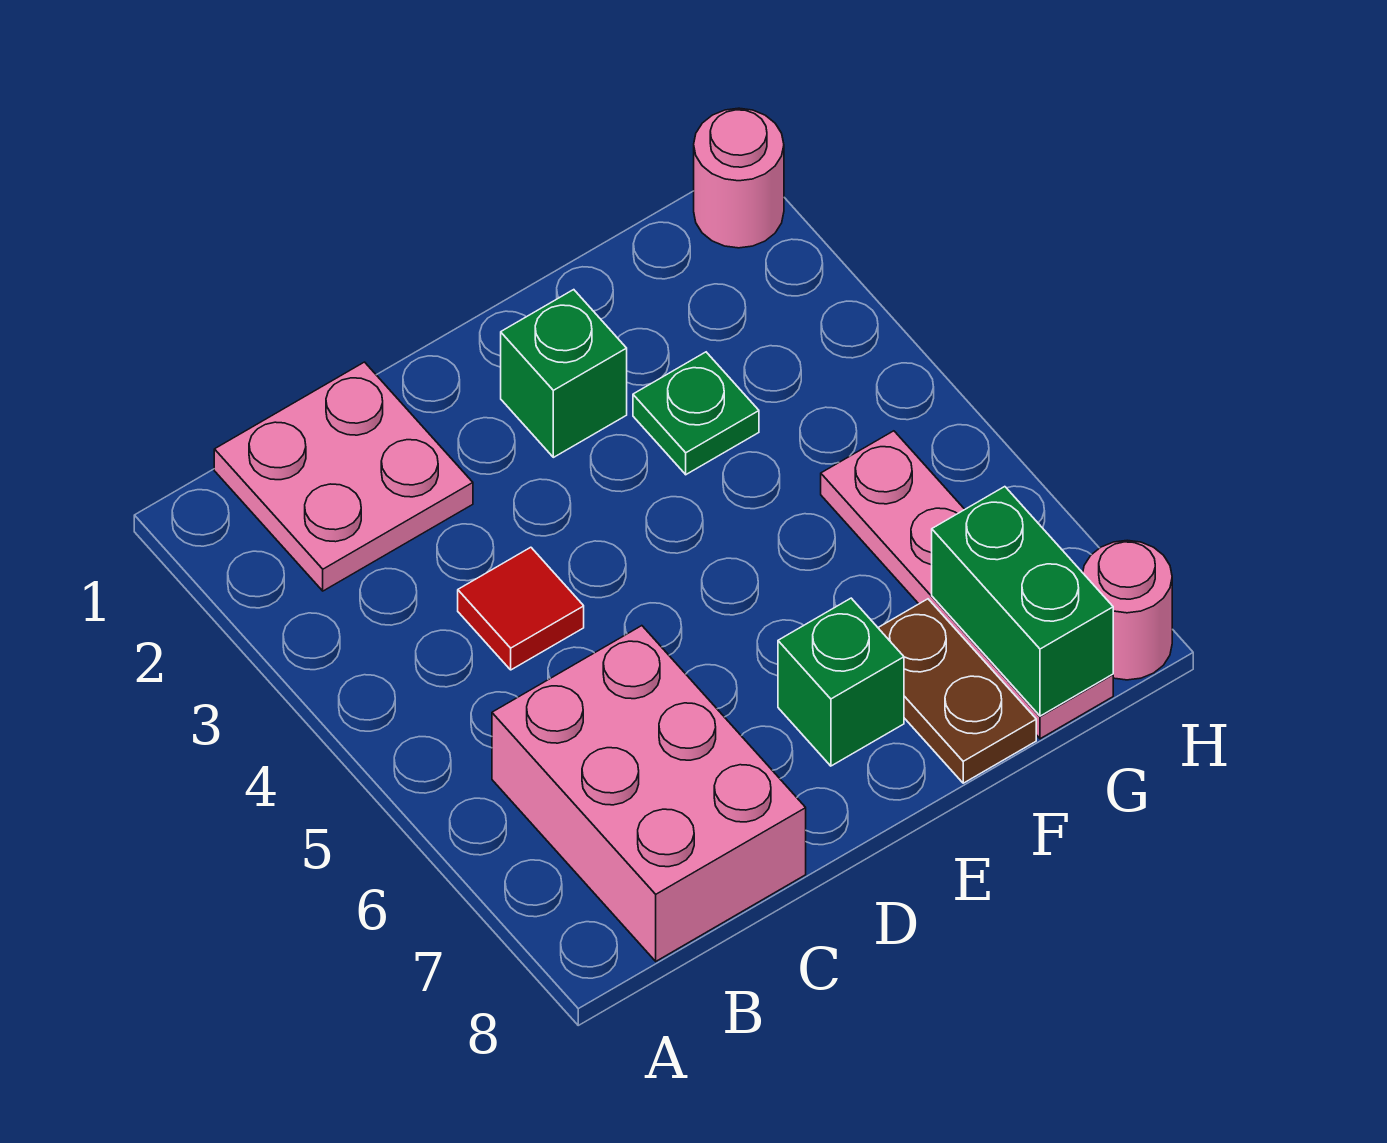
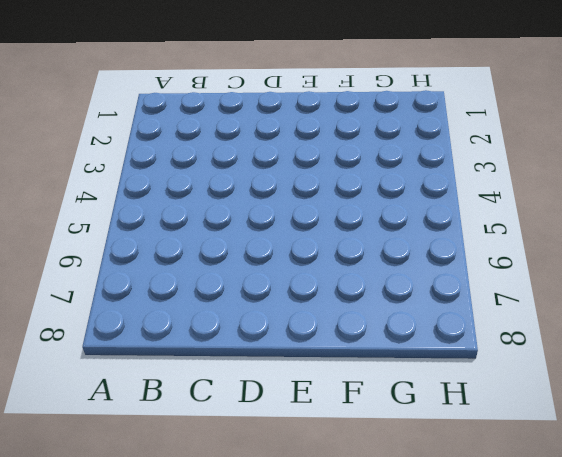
none -> pink 2x2 plate [214,362,473,591]
none -> pink 2x3 brick [492,626,806,961]

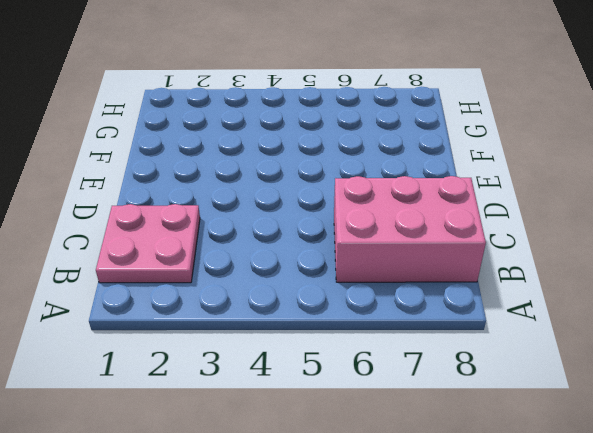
none -> red 1x1 tile [458,547,584,670]
none -> green 1x1 brick [501,290,627,457]

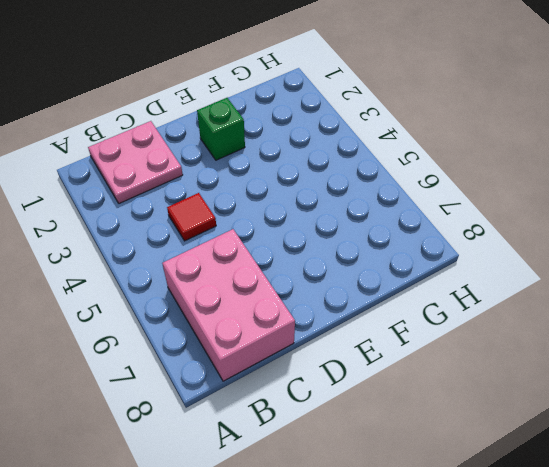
none -> green 1x1 brick [778,598,904,766]
none -> green 1x1 plate [633,352,759,475]

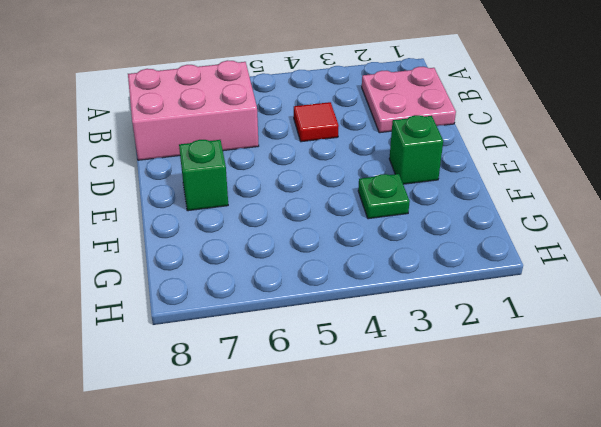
none -> brown 1x2 plate [878,599,1036,783]
none -> pink 1x4 plate [821,431,1113,739]

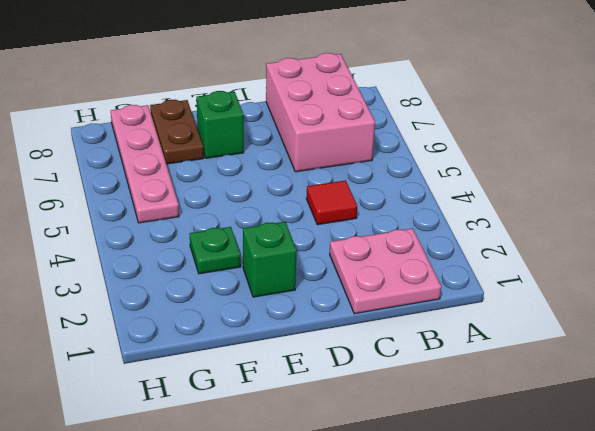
none -> pink 1x1 round brick [694,108,784,248]
none -> pink 1x1 round brick [1083,540,1172,680]

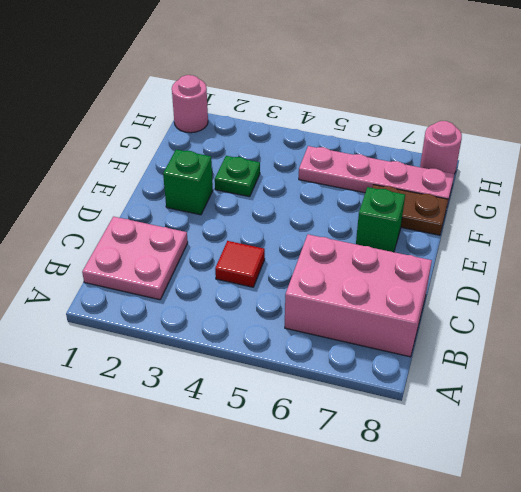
none -> green 1x2 brick [932,487,1113,716]

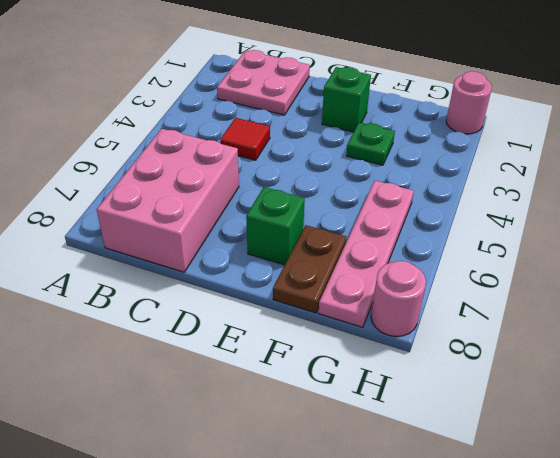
none -> green 1x2 brick [932,487,1113,716]

